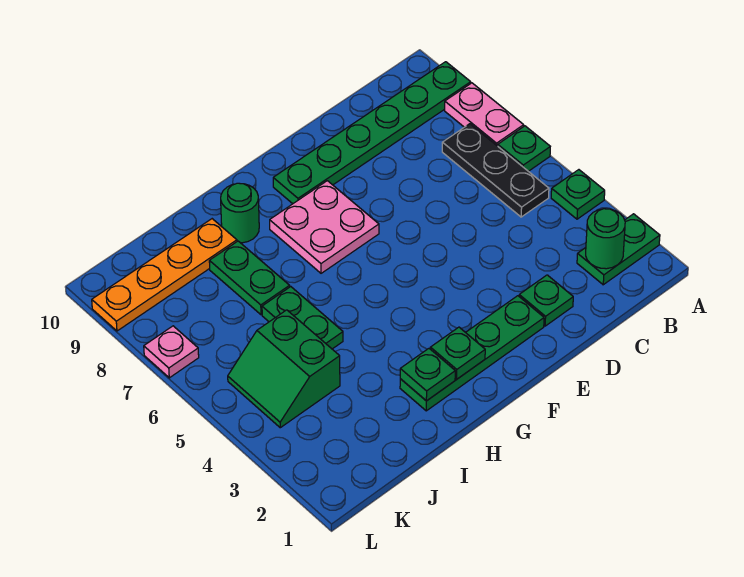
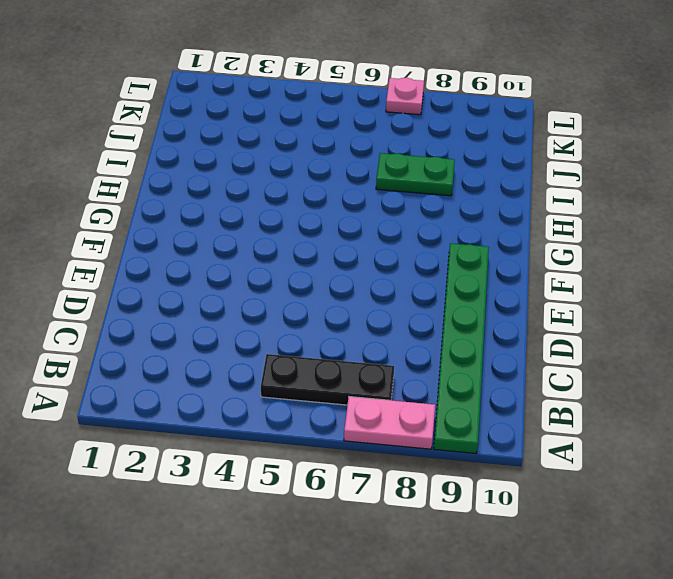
none -> green 1x2 plate [577,214,660,285]
none -> green 1x1 plate [551,170,605,219]
none -> green 1x1 plate [498,126,550,171]

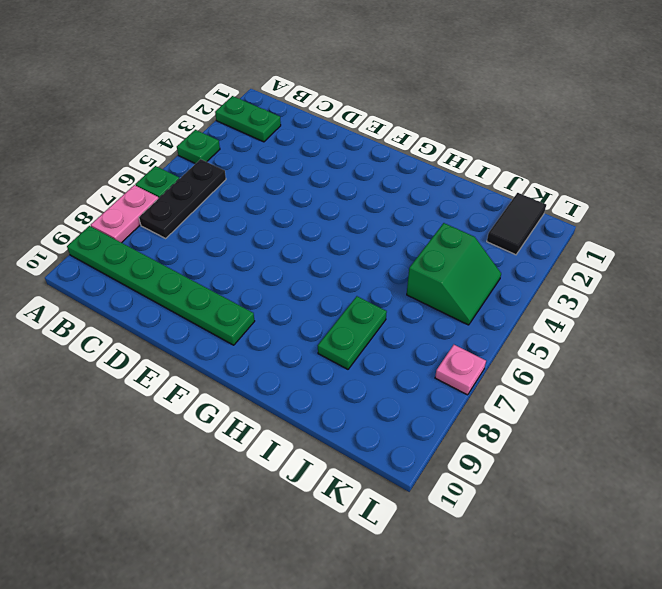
black 1x2 tile [487,193,546,255] -> none
none -> green 1x1 plate [519,275,573,326]
none -> green 1x4 plate [400,296,544,411]
none -> pink 2x2 plate [270,181,379,273]

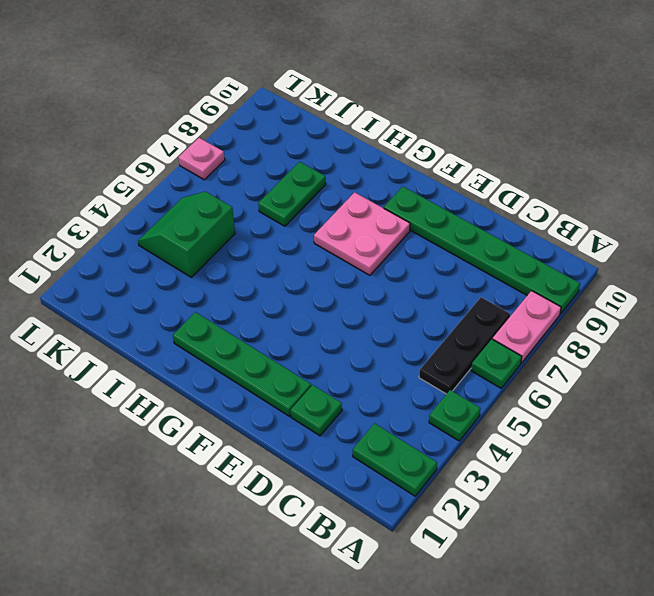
none -> green 1x1 round brick [221,183,259,243]
none -> green 1x2 plate [262,287,343,349]
none -> orange 1x4 plate [92,219,237,331]

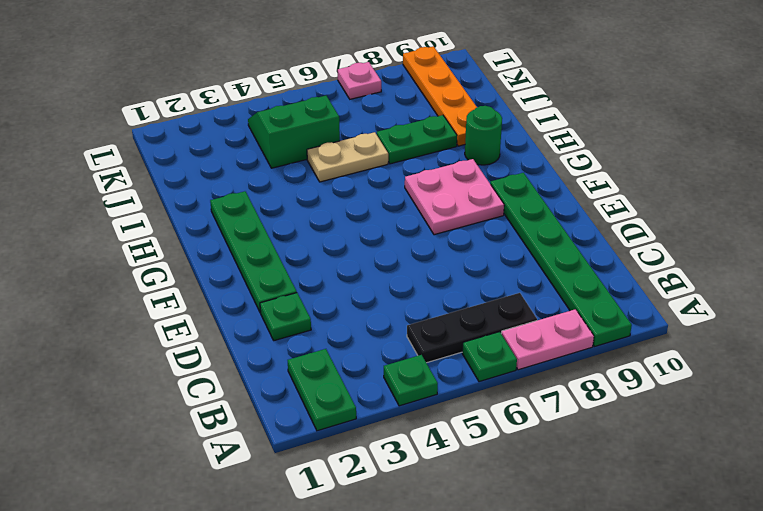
tan 1x2 plate [307,132,388,182] -> green 1x2 plate [262,287,343,349]
none -> green 1x1 round brick [586,209,625,269]
none -> green 1x1 plate [430,327,485,379]
none -> green 1x1 plate [400,349,455,401]

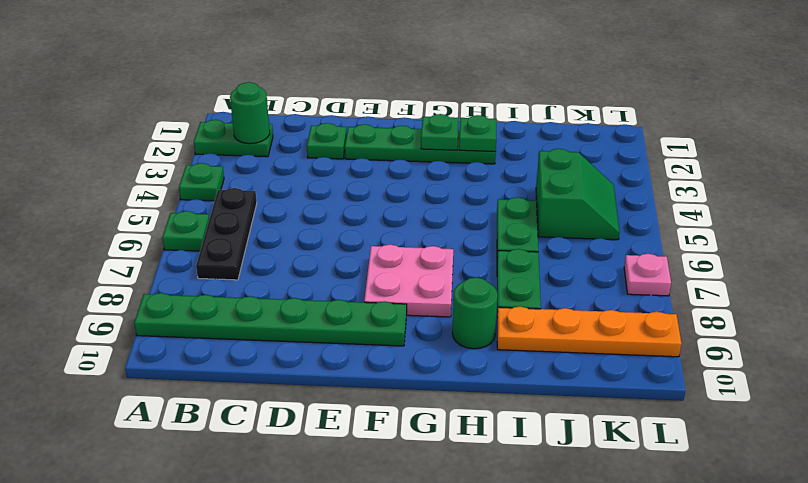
none -> pink 1x2 plate [445,83,524,146]

